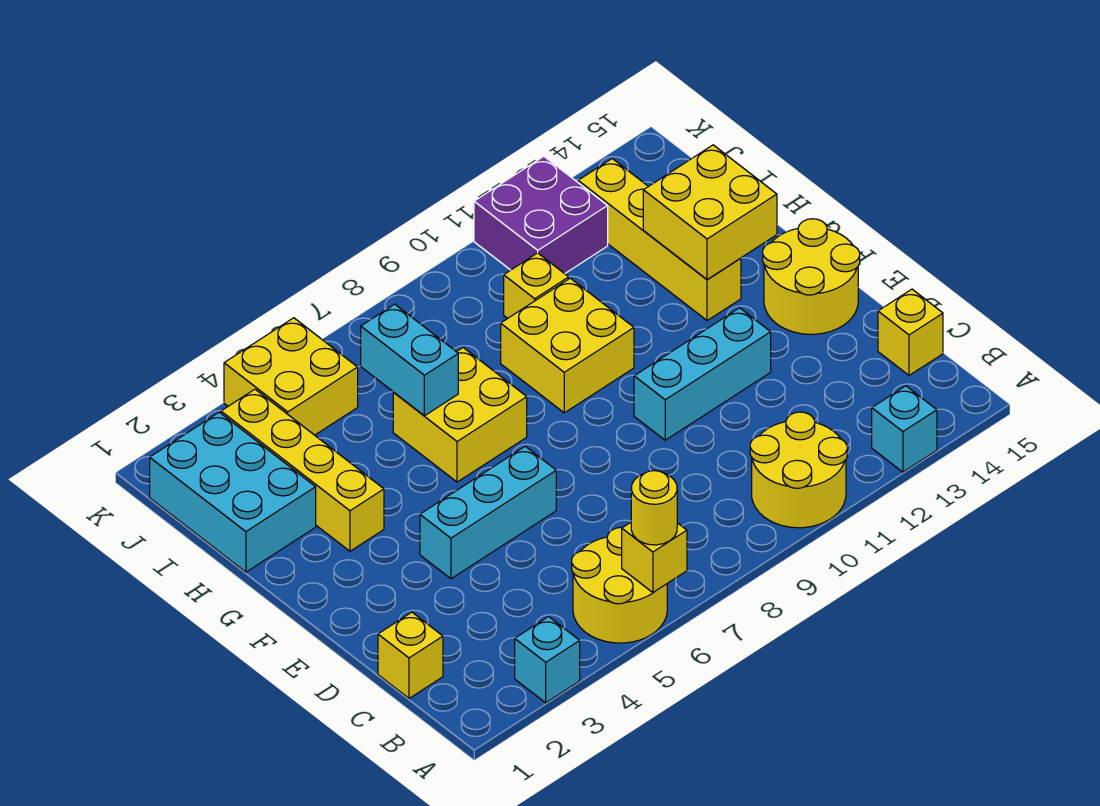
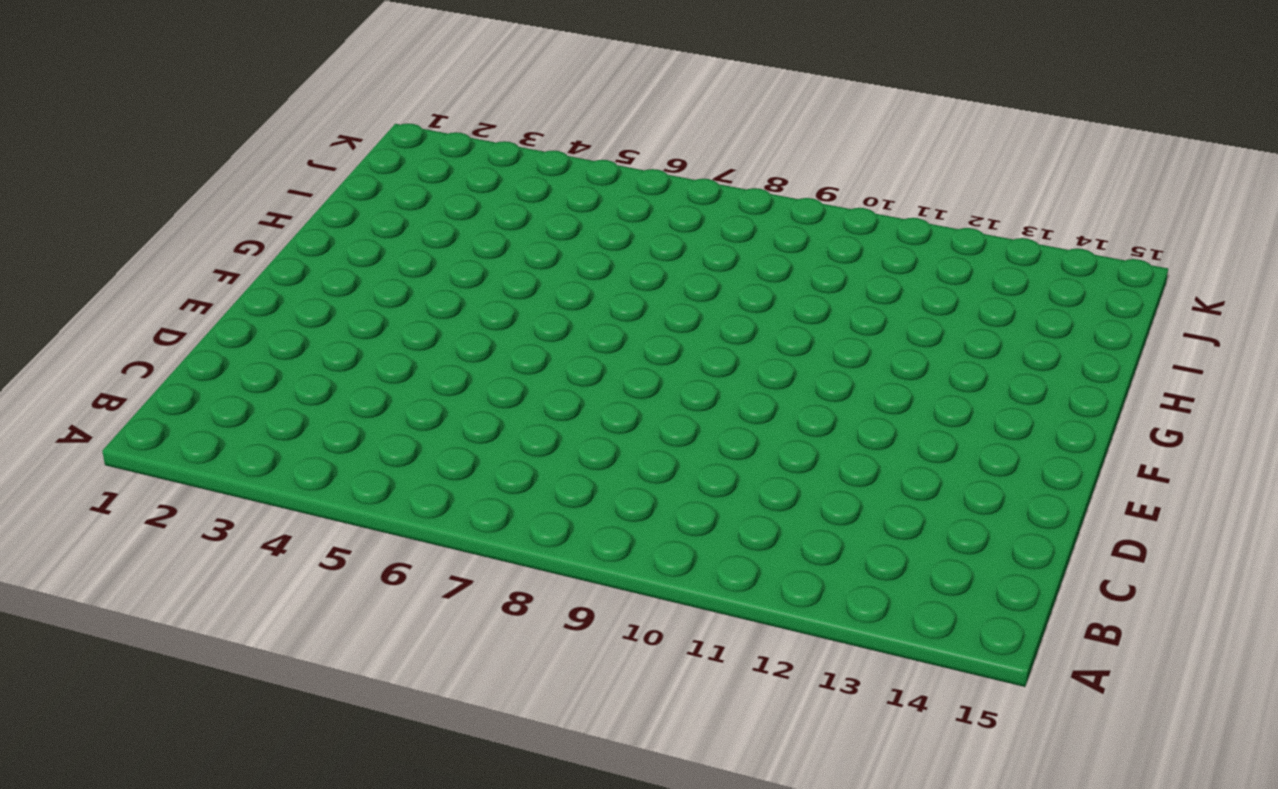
none -> cyan 1x1 brick [515,617,580,703]
none -> yellow 2x2 round brick [572,527,667,643]
none -> yellow 2x2 round brick [750,412,847,528]

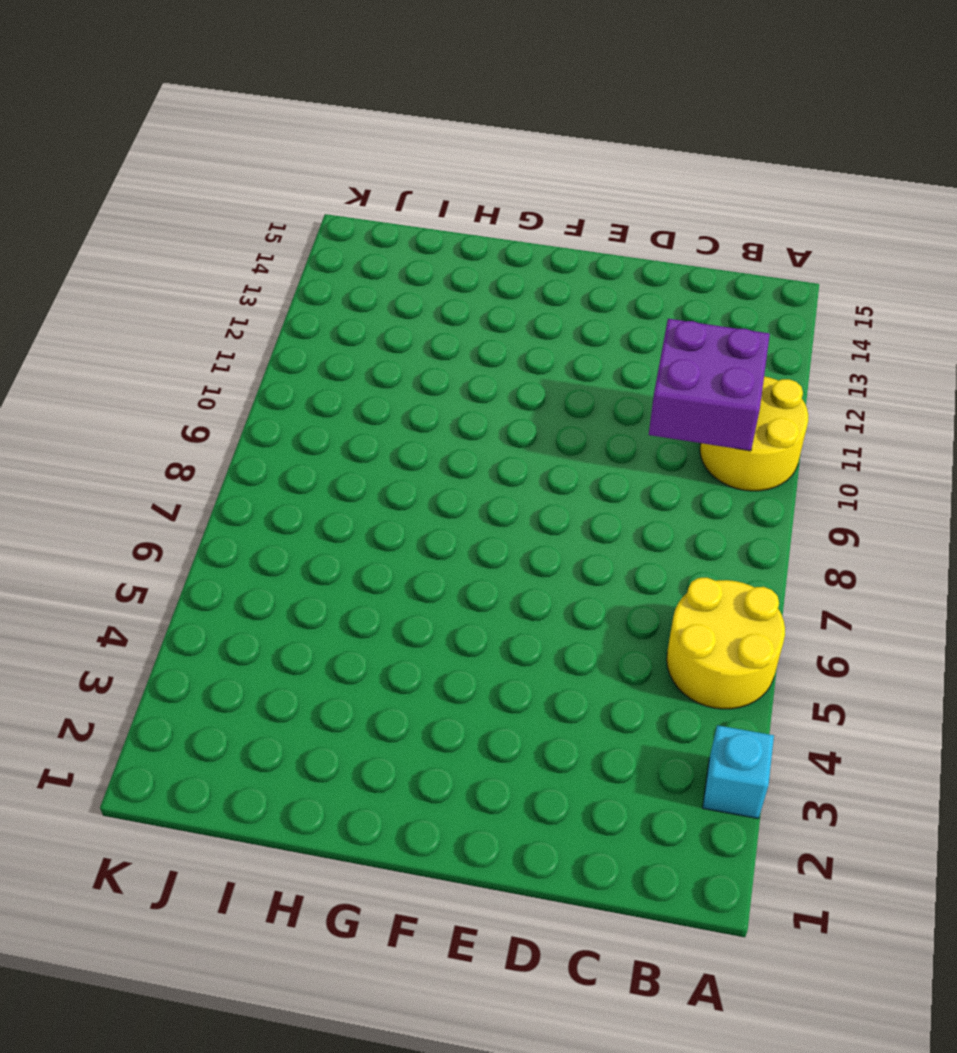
purple 2x2 brick [649,319,770,451] -> purple 2x2 brick moved to [474,156,608,274]
none -> cyan 1x1 brick [872,386,937,472]
none -> yellow 1x1 brick [378,612,443,698]
none -> yellow 1x1 brick [878,289,943,375]

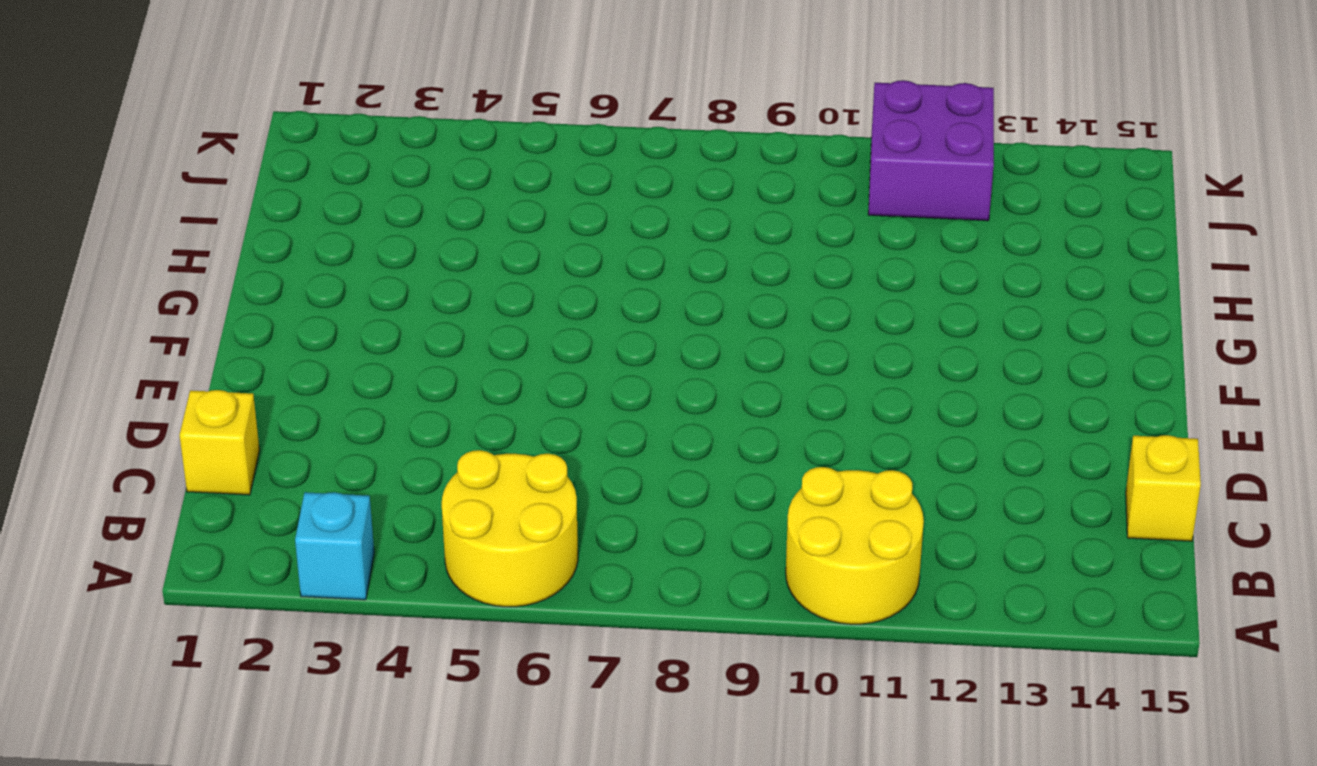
none -> cyan 1x1 brick [872,386,937,472]
none -> cyan 1x3 brick [420,446,556,579]
none -> cyan 1x3 brick [634,308,771,440]

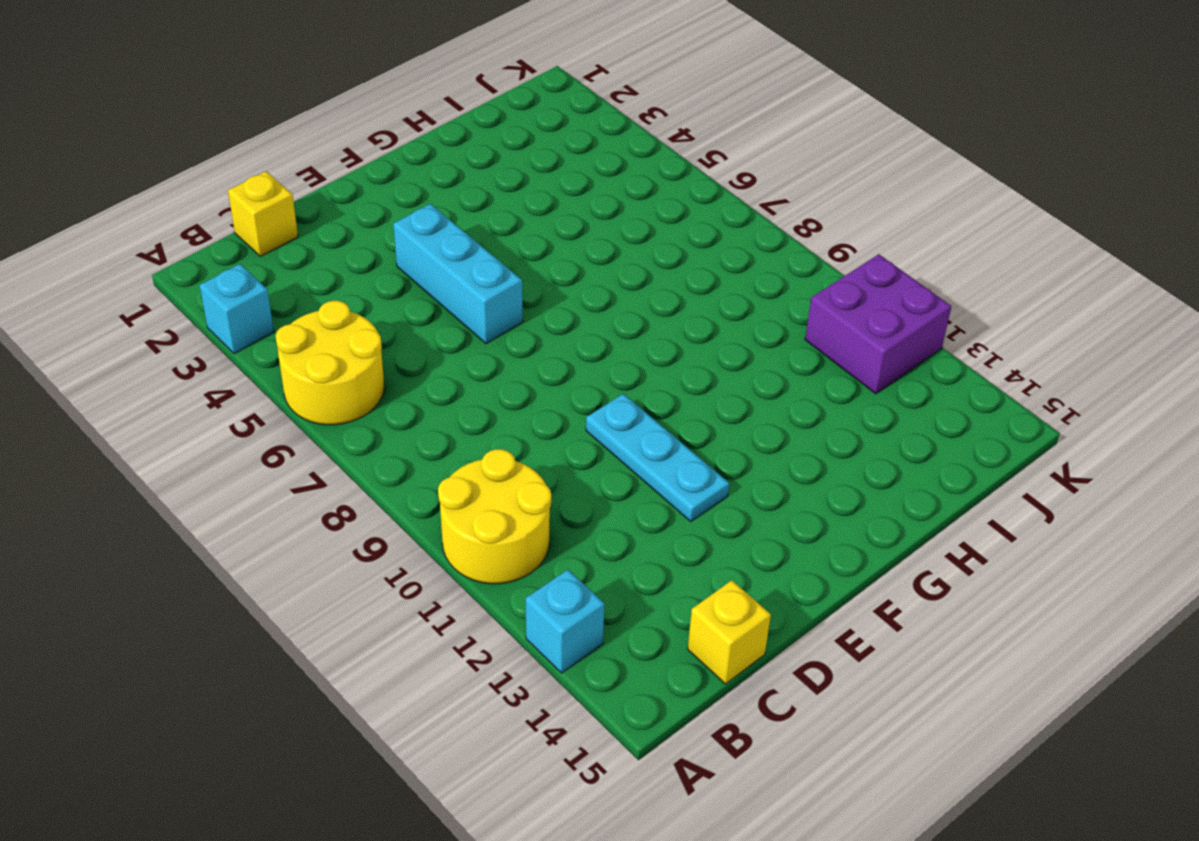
cyan 1x3 plate [586,394,729,522] -> cyan 1x3 brick [634,308,771,440]
none -> yellow 2x2 round brick [763,219,860,334]
none -> yellow 1x4 brick [221,389,384,551]
none -> yellow 2x2 brick [393,348,527,482]

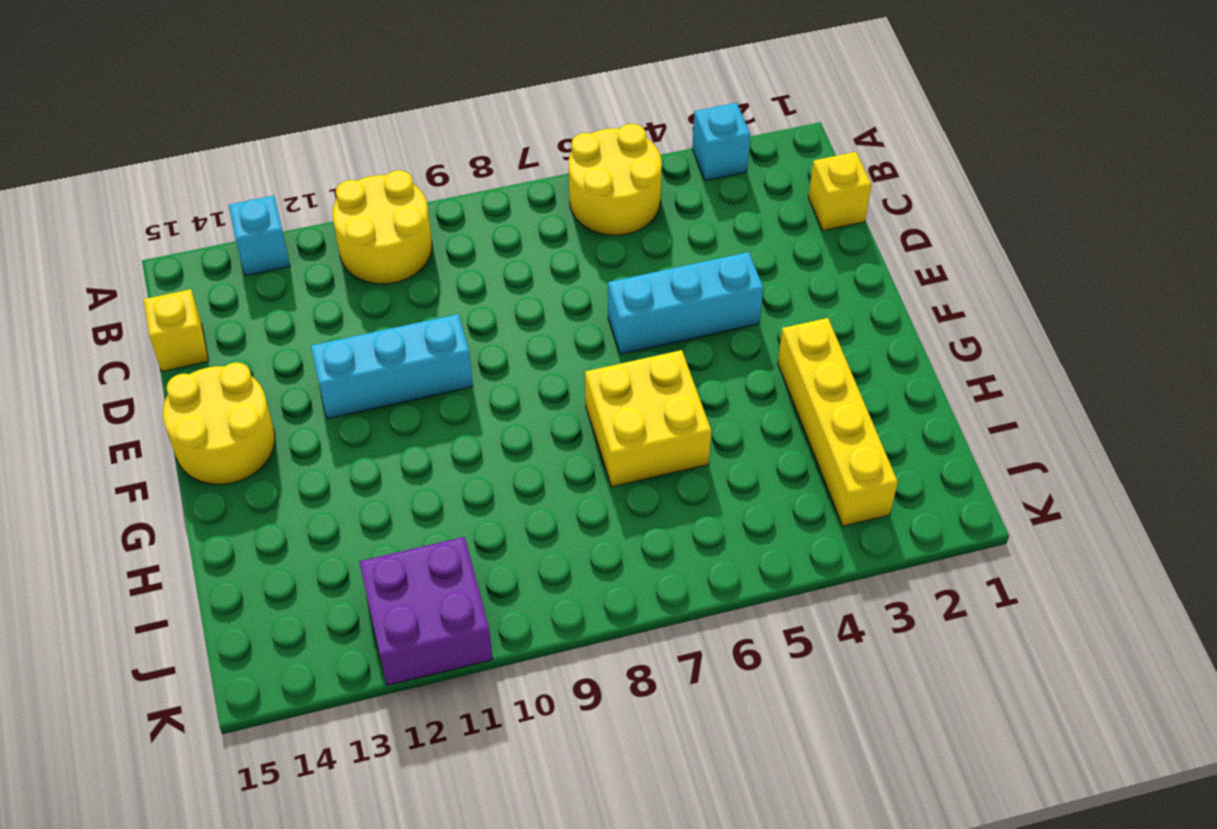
none -> yellow 2x2 brick [501,278,634,413]
none -> yellow 1x4 brick [578,159,741,321]
none -> cyan 2x3 brick [150,412,316,572]

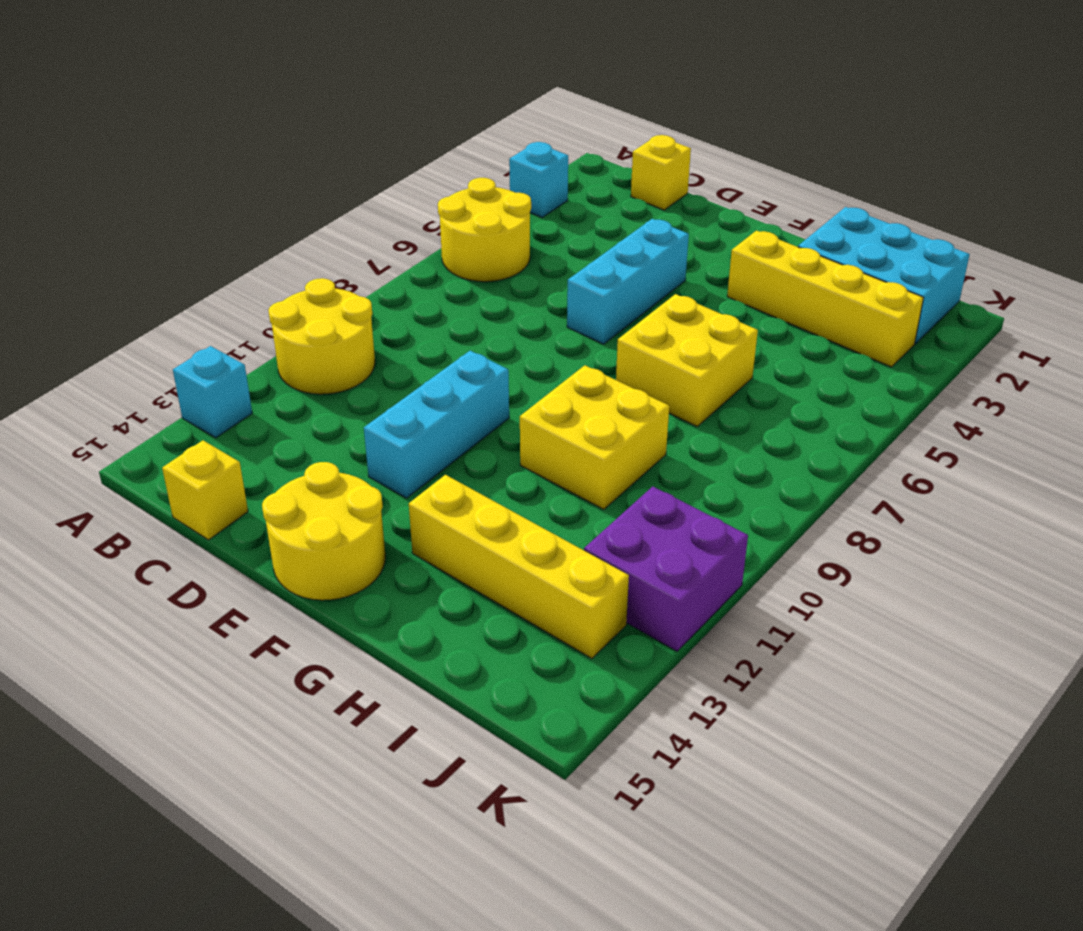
none -> yellow 1x1 brick [504,253,569,318]
none -> yellow 2x2 brick [224,318,358,435]
none -> yellow 1x1 brick [622,522,687,593]

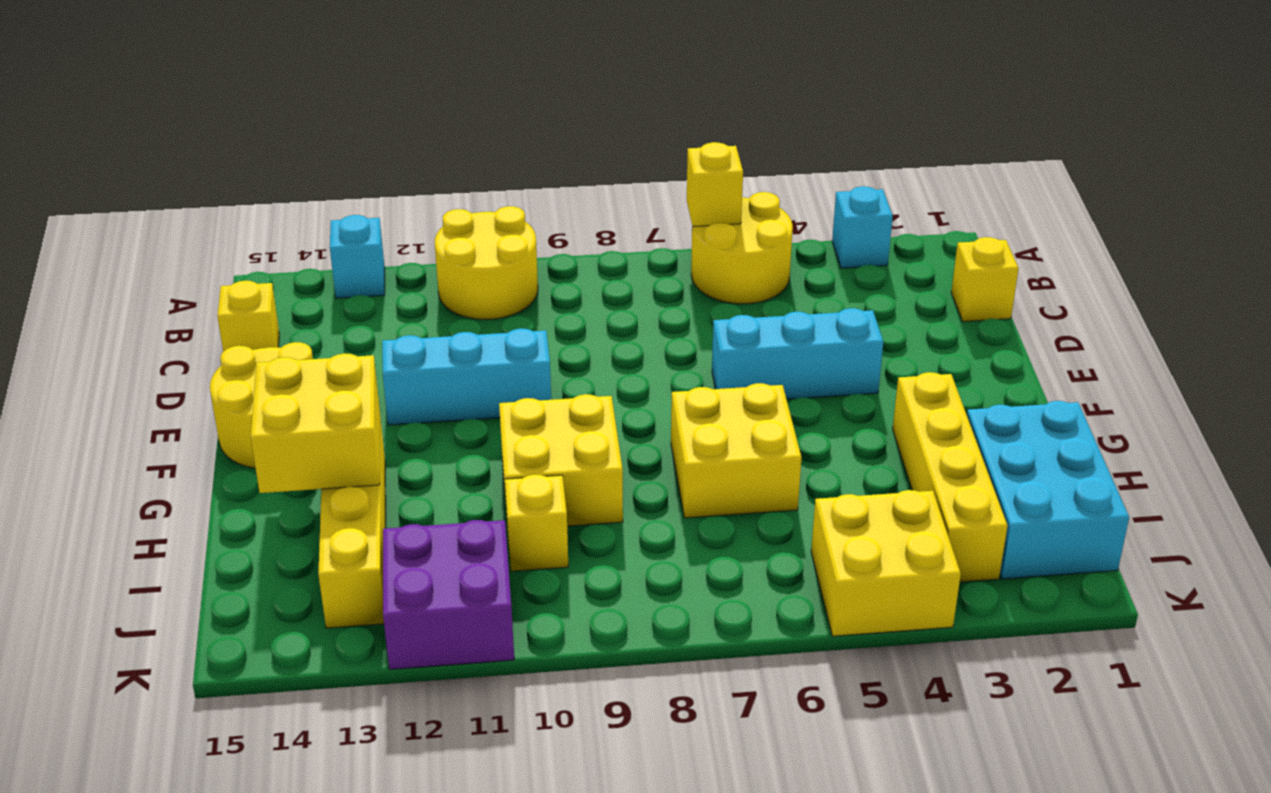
none -> cyan 1x2 brick [361,304,458,416]
none -> yellow 1x1 round brick [631,471,677,545]

